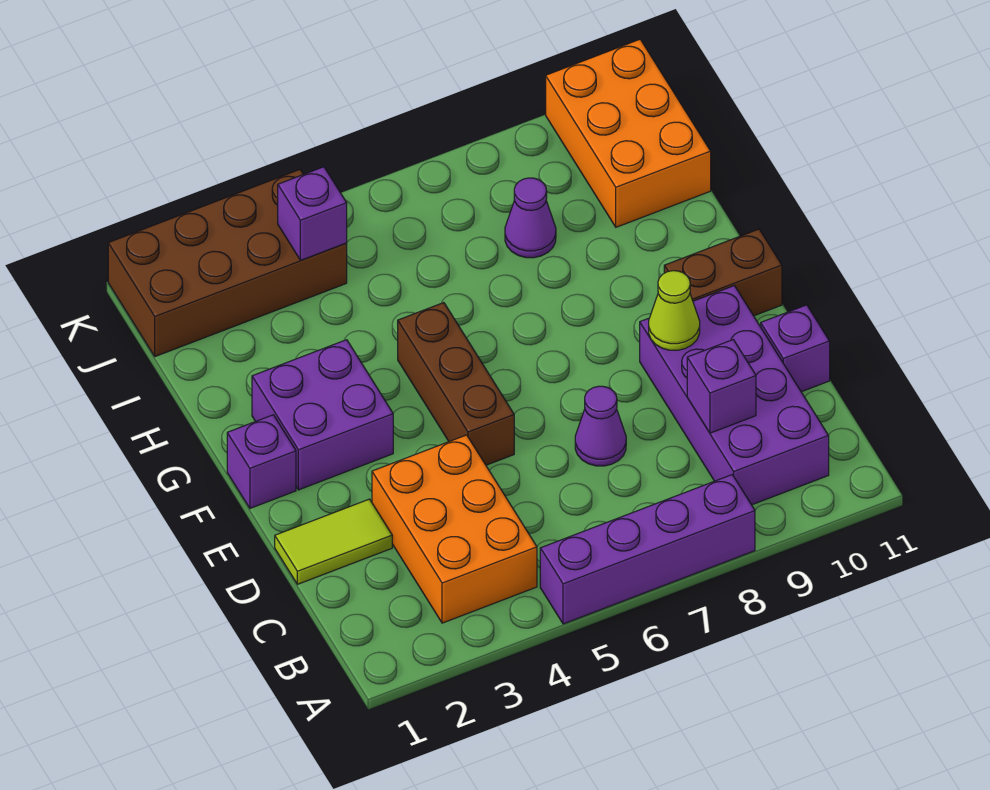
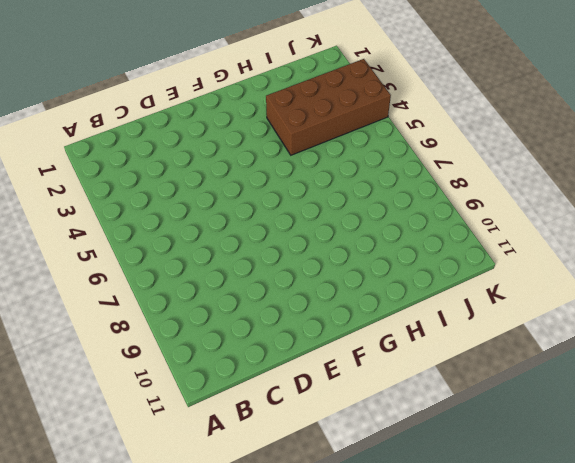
brown 2x4 brick [266,59,391,155] -> brown 2x4 brick turned to [108,169,347,357]
none -> purple 1x4 brick [540,475,755,624]
none -> orange 2x3 brick [372,435,537,623]
none -> purple 2x4 brick [640,286,829,505]

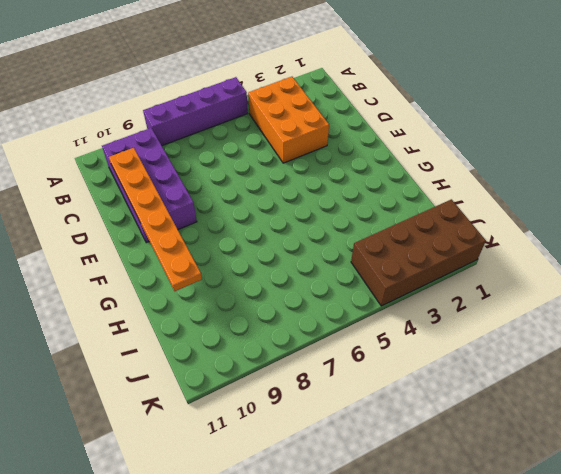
orange 1x6 plate [109,148,202,291] -> none
none -> lime 1x2 tile [275,499,392,584]
none -> purple 1x1 cone [575,386,626,466]
none -> purple 1x1 brick [761,305,830,392]

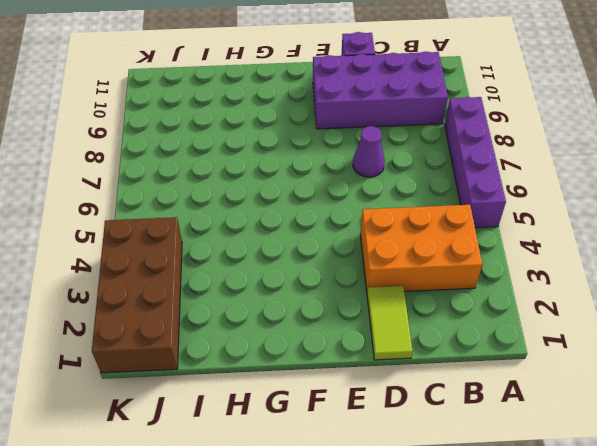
none -> brown 1x3 brick [398,303,514,465]
none -> purple 1x1 brick [227,415,296,508]
none -> purple 2x2 brick [252,340,393,490]

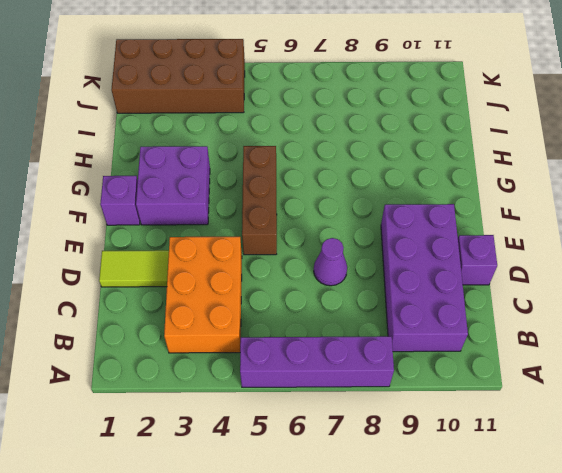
none -> brown 1x2 brick [664,229,782,316]
none -> purple 1x1 cone [505,178,556,258]
none -> orange 2x3 brick [546,39,711,227]

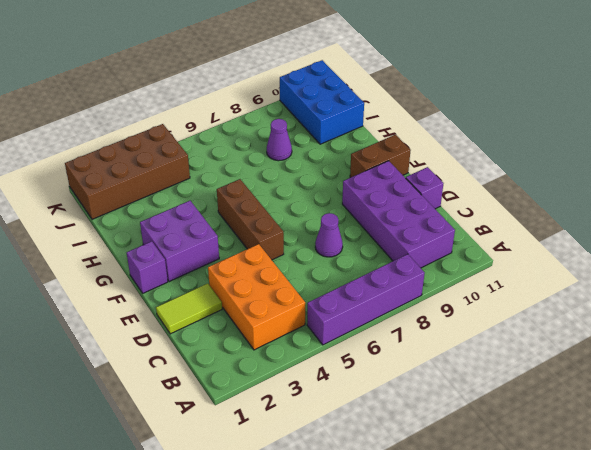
blue 2x3 brick [280,60,364,144] -> orange 2x3 brick [546,39,711,227]
none -> purple 1x1 brick [687,340,756,433]
none -> lime 1x1 cone [649,271,700,350]
none -> purple 1x1 brick [278,167,347,260]

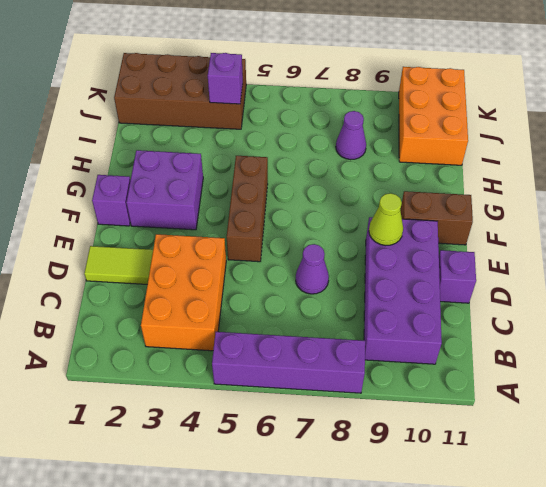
none -> purple 1x1 brick [687,340,756,433]

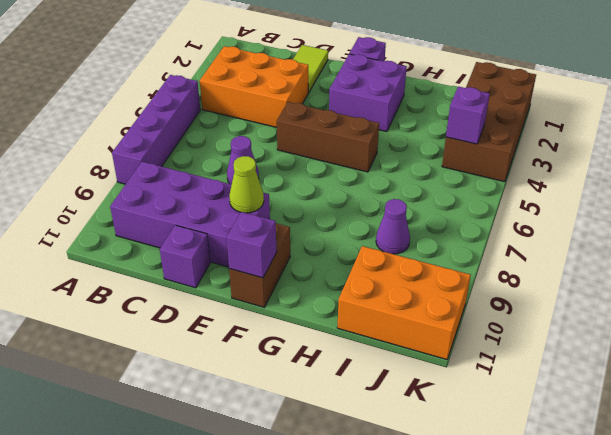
purple 1x1 brick [227,212,277,278] -> purple 1x1 brick moved to [687,340,756,433]

